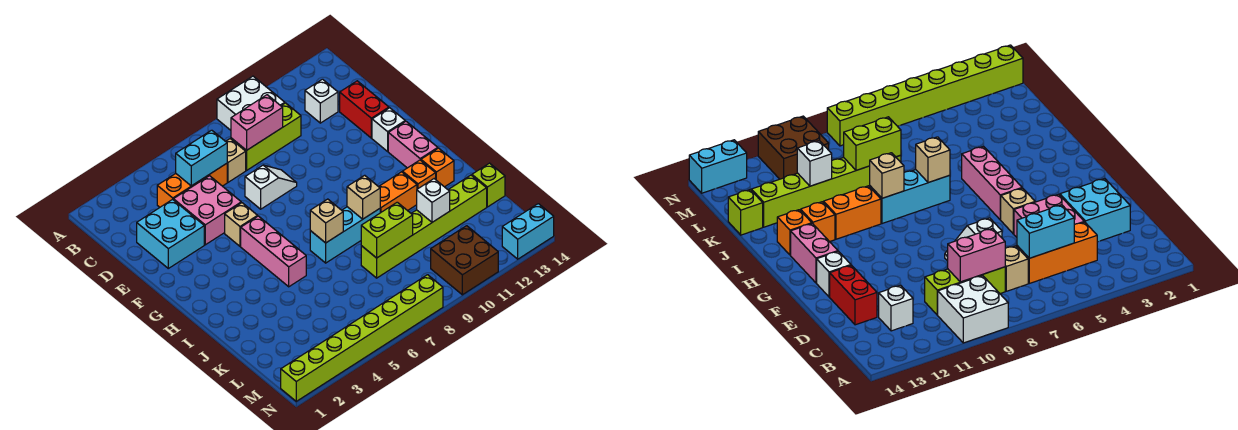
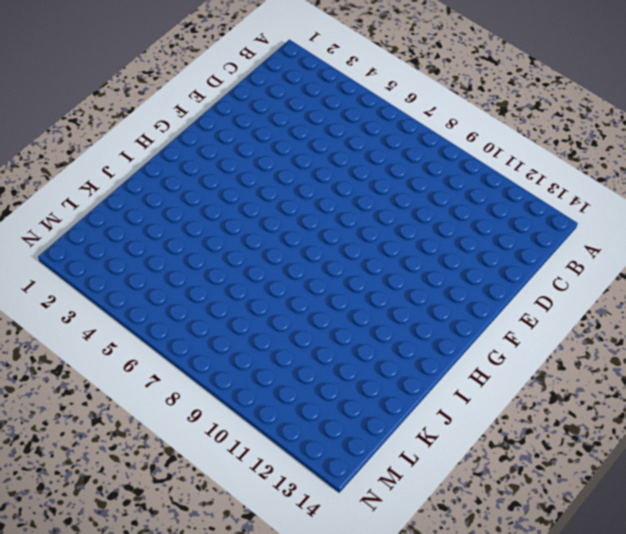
none -> white 2x2 brick [217,76,285,130]
none -> orange 1x3 brick [157,163,227,207]
none -> tan 1x1 brick [226,139,246,182]

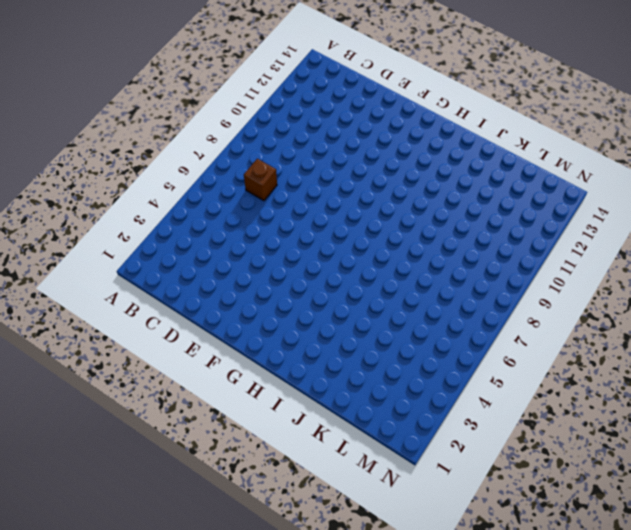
brown 1x1 brick [244,159,277,201] -> tan 1x1 brick [226,139,246,182]
none -> white 2x2 brick [217,76,285,130]
none -> orange 1x3 brick [157,163,227,207]
none -> lime 1x3 brick [231,103,301,170]

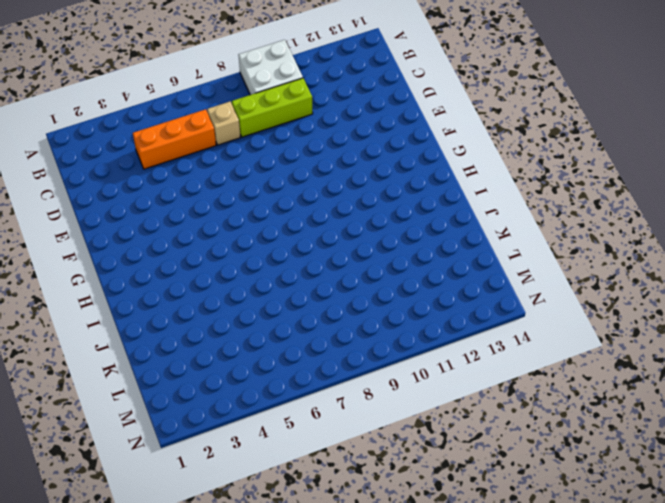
none -> white 1x1 brick [305,79,338,123]
none -> cyan 2x2 brick [137,199,204,268]
none -> pink 2x2 brick [174,176,241,245]

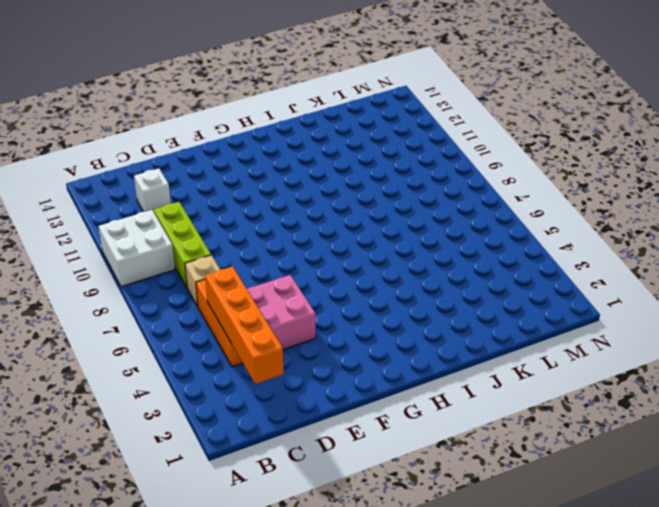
orange 1x4 brick [205,266,284,384] -> cyan 1x2 brick [176,130,227,186]
none -> cyan 2x2 brick [137,199,204,268]
none -> red 1x2 brick [340,81,389,138]
none -> white 1x2 slope [245,165,297,209]

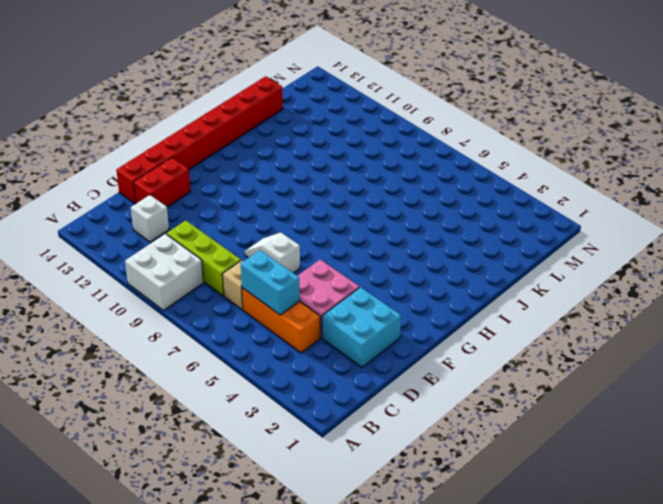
red 1x8 brick [116,76,283,204] -> lime 1x1 brick [472,163,505,207]
none -> tan 1x1 brick [225,203,258,246]
none -> white 1x1 brick [372,108,405,151]
none -> pink 1x3 brick [241,216,306,287]

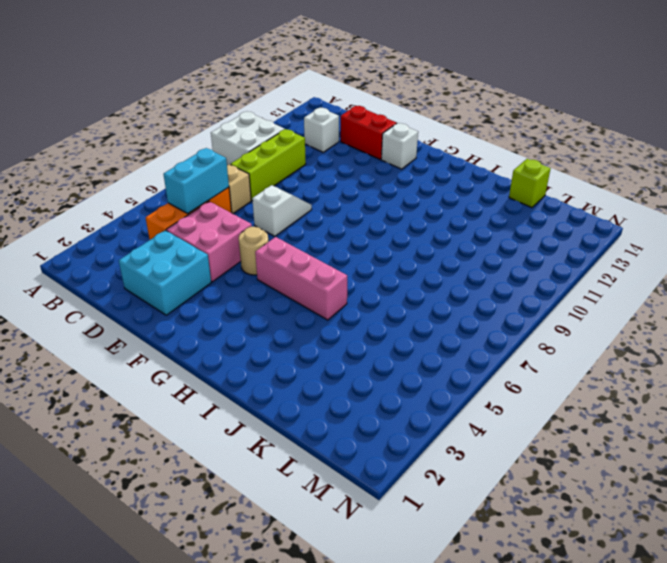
tan 1x1 round brick [239,227,268,275] -> tan 1x1 brick [225,203,258,246]
none -> pink 1x2 brick [388,121,438,168]
none -> cyan 1x3 brick [310,207,380,263]
none -> orange 1x2 brick [379,172,417,213]

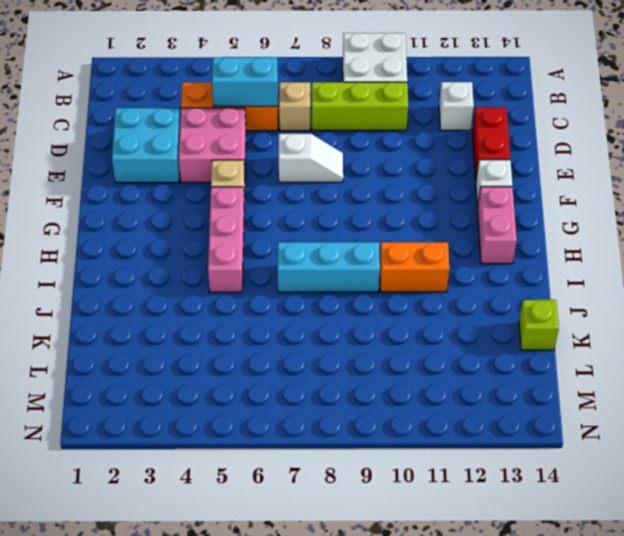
none -> orange 1x1 brick [403,160,436,189]
none -> orange 1x1 brick [421,148,454,187]
none -> lime 1x6 brick [361,175,487,278]

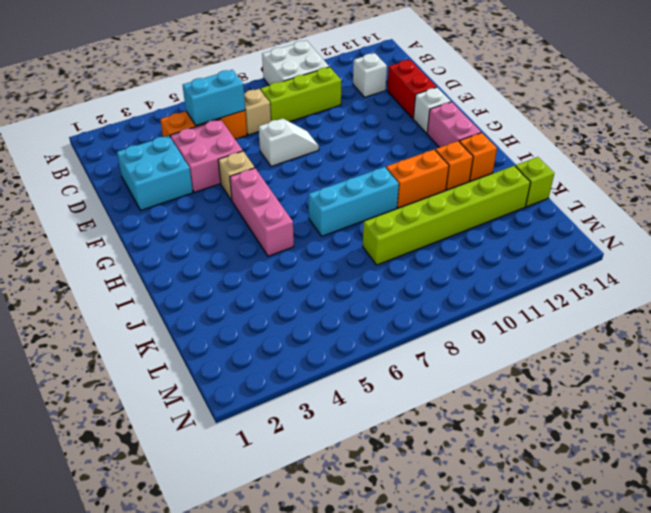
none -> brown 2x2 brick [431,226,498,295]
none -> lime 1x8 brick [281,275,443,401]
none -> cyan 1x2 brick [502,204,554,259]

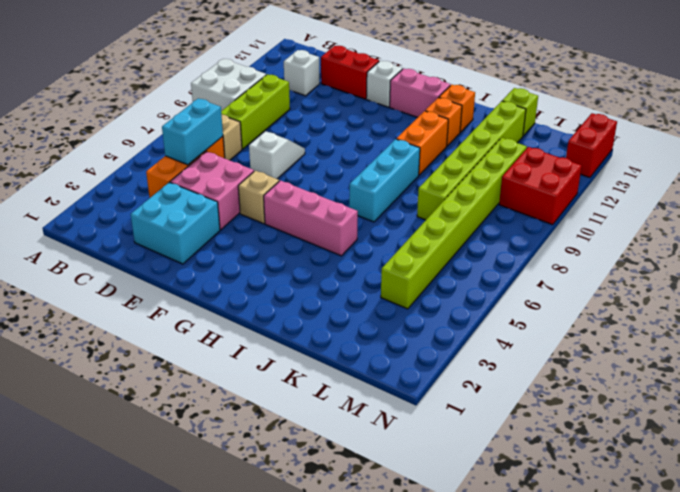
lime 1x8 brick [381,138,527,309] -> lime 1x8 brick moved to [281,275,443,401]
red 2x2 brick [499,147,582,225] -> brown 2x2 brick [431,226,498,295]
red 1x2 brick [566,113,617,178] -> cyan 1x2 brick [502,204,554,259]
none -> pink 1x2 brick [231,95,283,150]
none -> tan 1x1 brick [310,199,343,243]
none -> tan 1x1 brick [347,175,380,219]

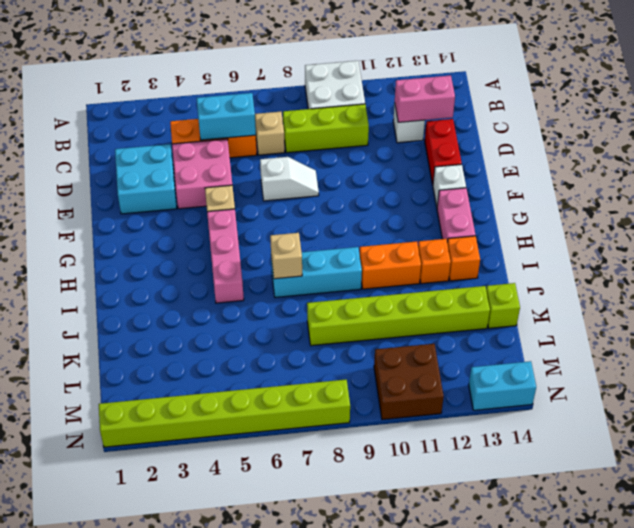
pink 1x2 brick [395,75,455,122] -> pink 1x2 brick moved to [231,95,283,150]
none -> tan 1x1 brick [347,175,380,219]
none -> lime 1x2 brick [361,202,413,258]
none -> white 1x1 brick [417,179,450,222]

